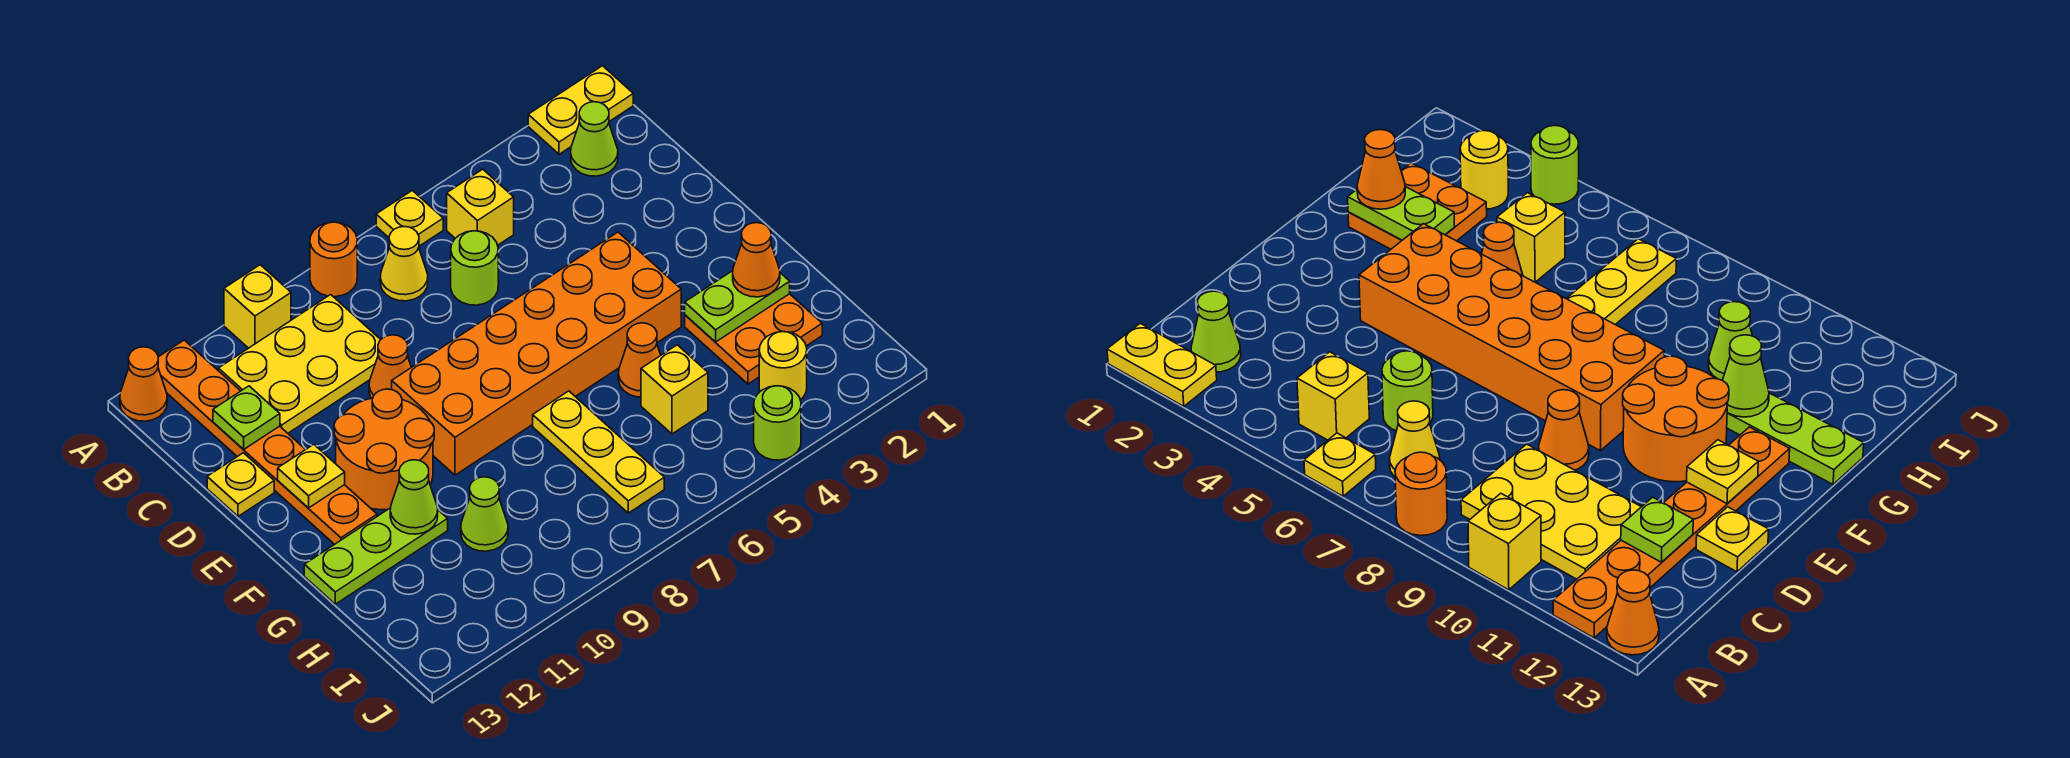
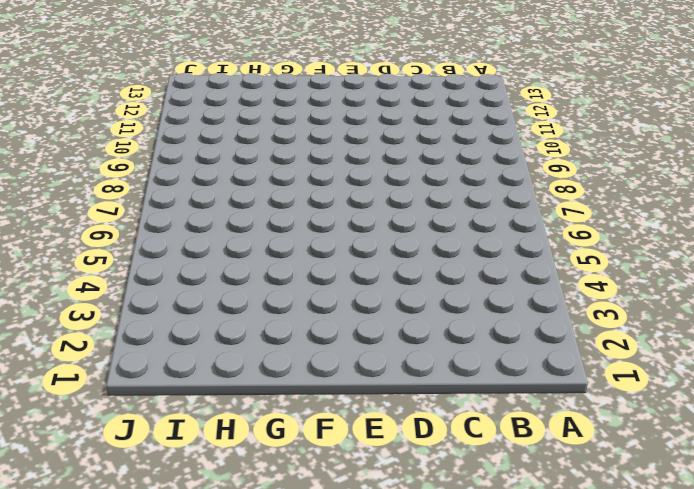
none -> yellow 1x2 plate [528,66,633,154]
none -> yellow 1x1 plate [376,190,443,246]
none -> orange 1x1 round brick [310,222,357,297]

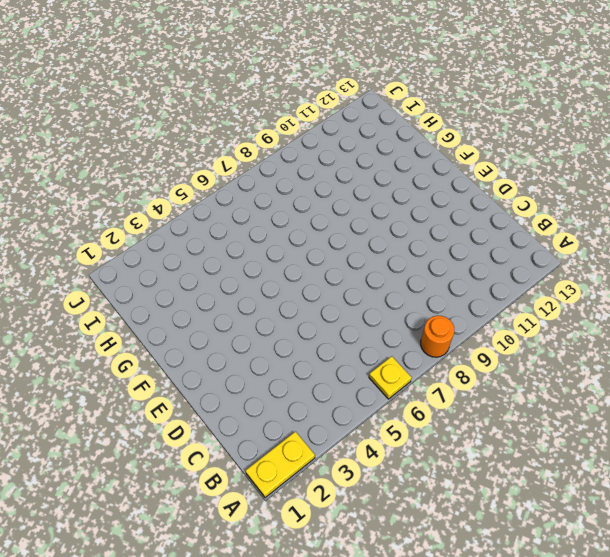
none -> yellow 1x1 brick [224,265,291,348]
none -> orange 1x6 plate [158,340,377,544]
none -> orange 1x1 cone [120,347,167,421]

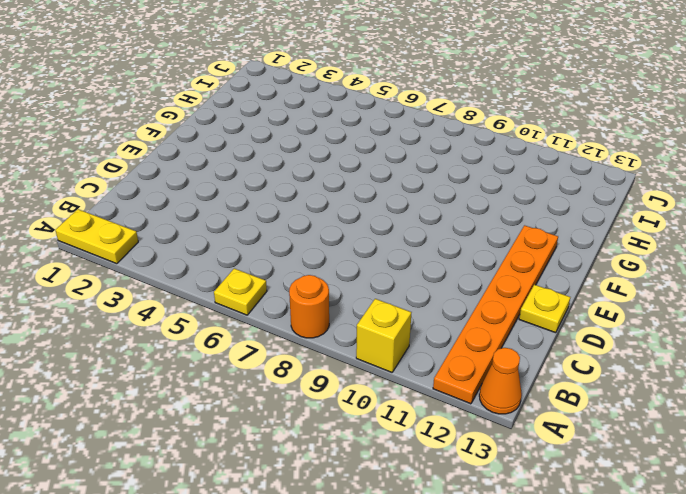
none -> lime 1x1 cone [571,102,618,176]
none -> yellow 1x1 brick [447,169,514,245]
none -> yellow 1x1 cone [380,227,428,301]

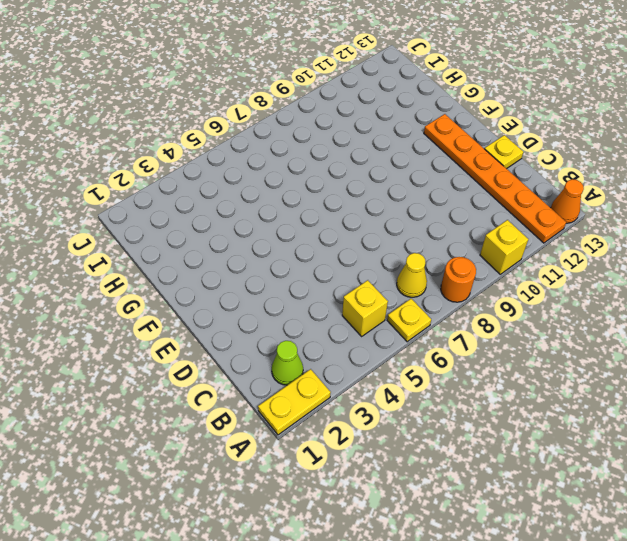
none -> yellow 2x3 plate [218,295,381,433]
none -> lime 1x1 round brick [451,231,498,305]
none -> orange 1x1 cone [369,335,411,398]

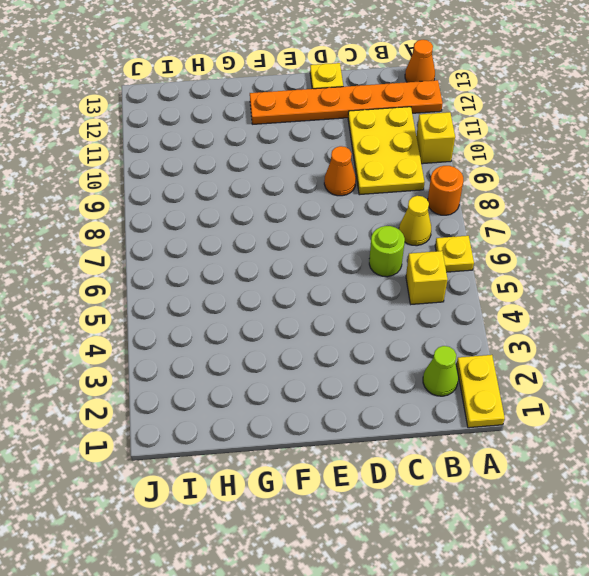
none -> orange 2x6 brick [392,232,681,475]
none -> orange 2x2 round brick [334,389,434,510]
none -> orange 2x2 plate [685,294,822,384]

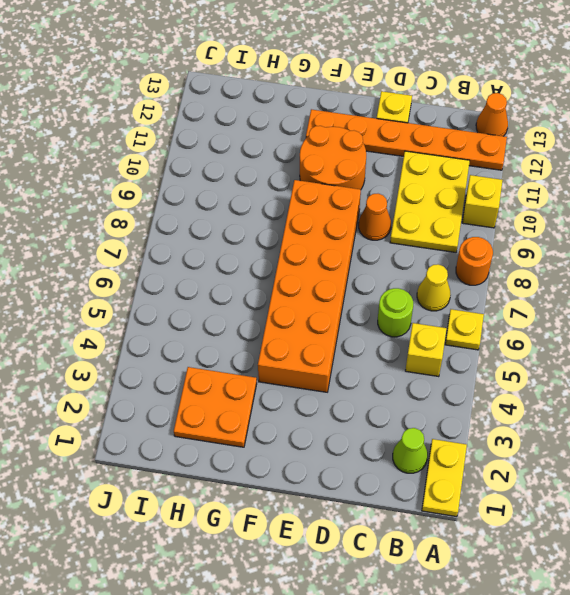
none -> orange 1x1 cone [618,323,661,397]
none -> yellow 1x3 plate [533,391,664,513]
none -> lime 1x3 plate [304,508,448,604]

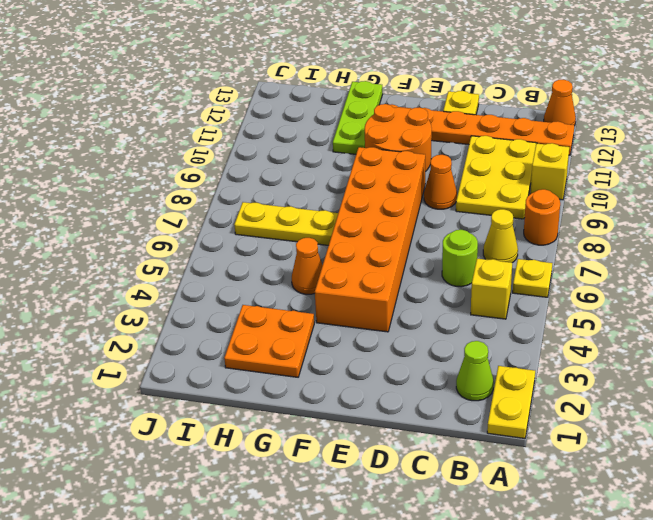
none -> yellow 1x1 brick [641,345,708,434]
none -> lime 1x1 cone [461,477,508,551]
none -> yellow 1x1 round brick [759,332,807,400]

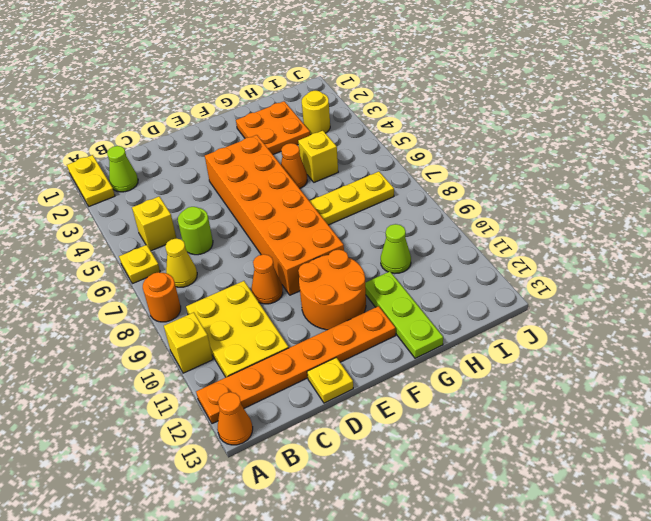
none -> lime 1x1 round brick [754,386,801,460]
none -> lime 1x1 plate [213,386,280,450]
none -> yellow 1x1 plate [278,444,345,508]

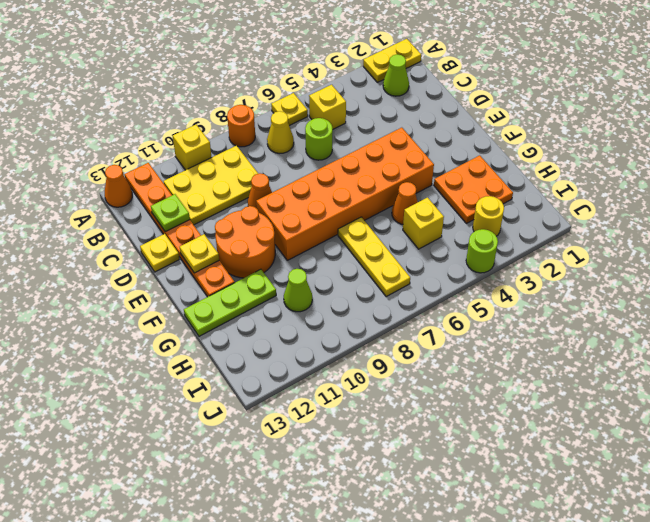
none -> lime 1x2 plate [685,271,790,342]
none -> lime 1x1 cone [390,460,438,534]
none -> orange 1x1 cone [733,223,780,297]

